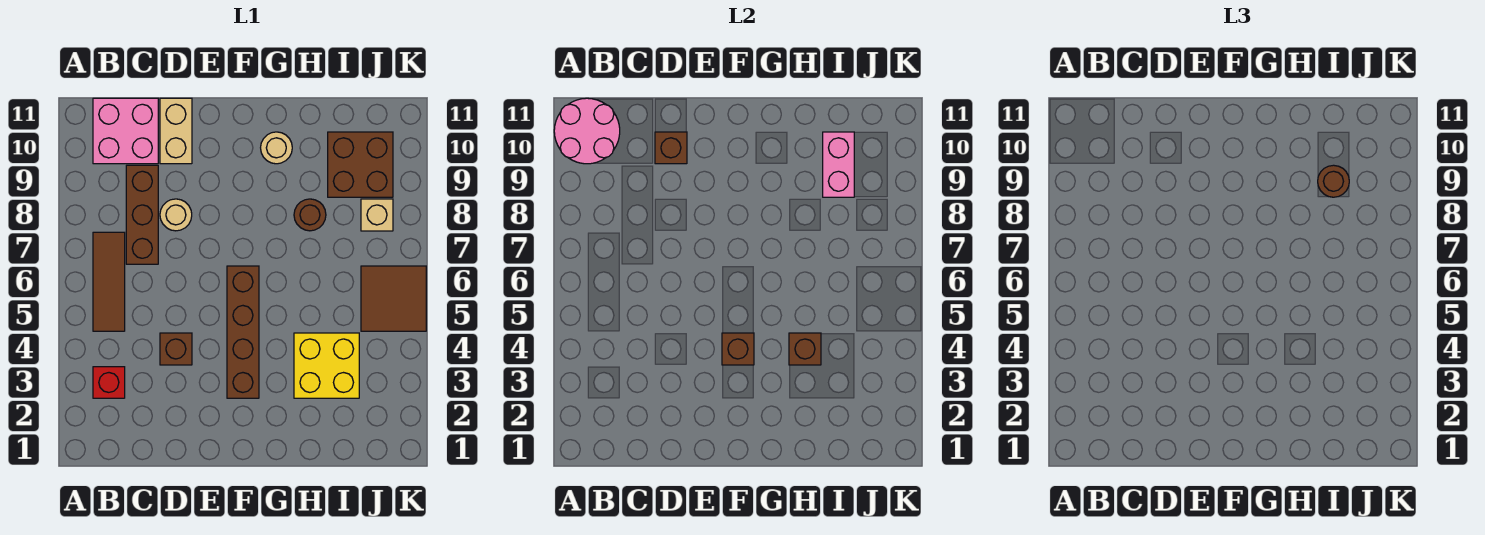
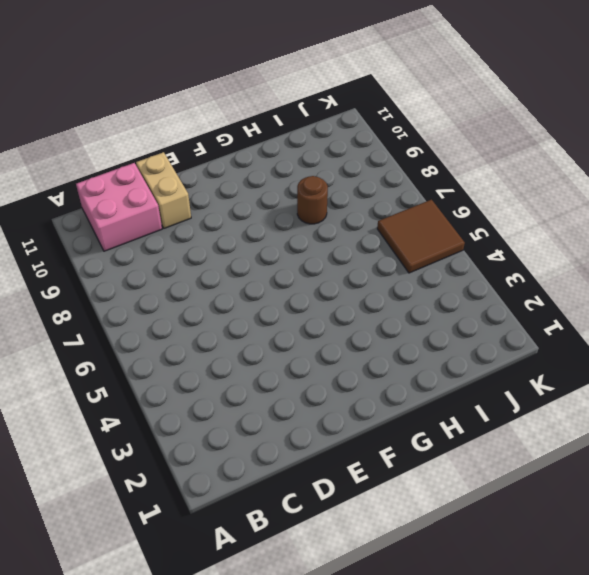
none -> red 1x1 brick [93,367,125,398]
none -> brown 1x3 tile [93,232,125,331]
none -> brown 1x3 brick [126,165,158,264]

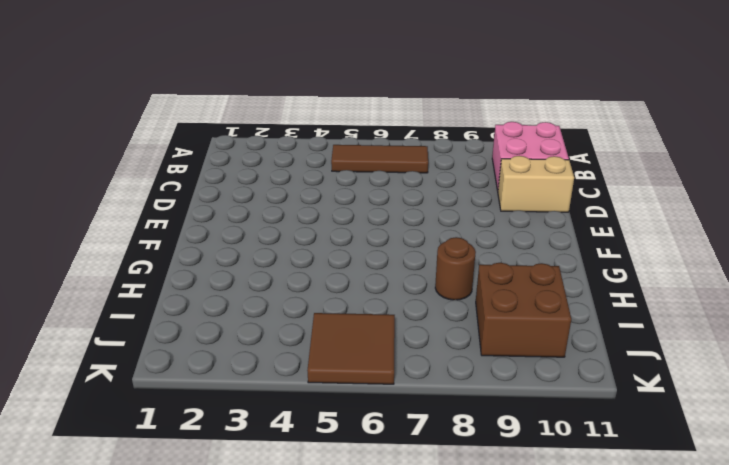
none -> red 1x1 brick [93,367,125,398]
none -> brown 1x3 brick [126,165,158,264]
none -> brown 1x1 brick [160,333,192,365]

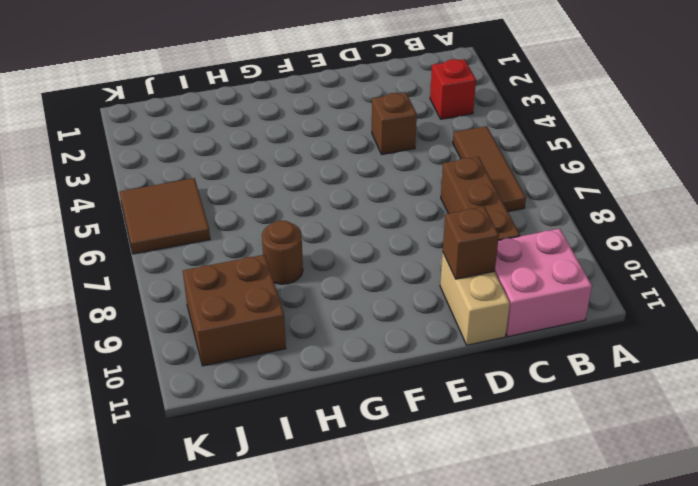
none -> tan 1x1 round brick [160,199,192,231]
none -> brown 1x4 brick [227,266,259,398]
none -> tan 1x1 round brick [261,132,292,164]

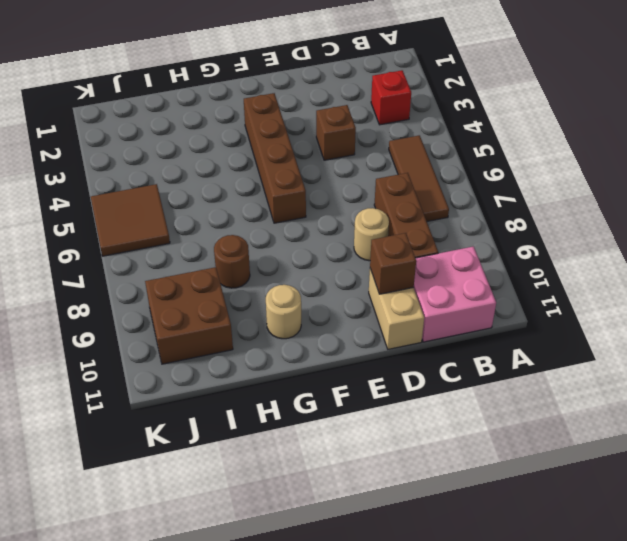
none -> yellow 2x2 brick [294,333,359,398]
none -> tan 1x1 brick [361,199,393,231]
none -> pink 2x2 round brick [554,98,620,164]

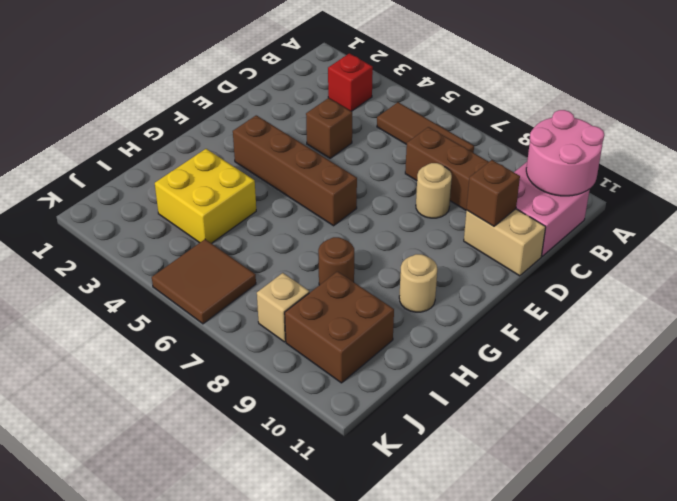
none -> brown 1x1 brick [722,333,754,365]
none -> brown 1x1 brick [789,333,821,365]
none -> pink 1x2 brick [823,132,854,197]

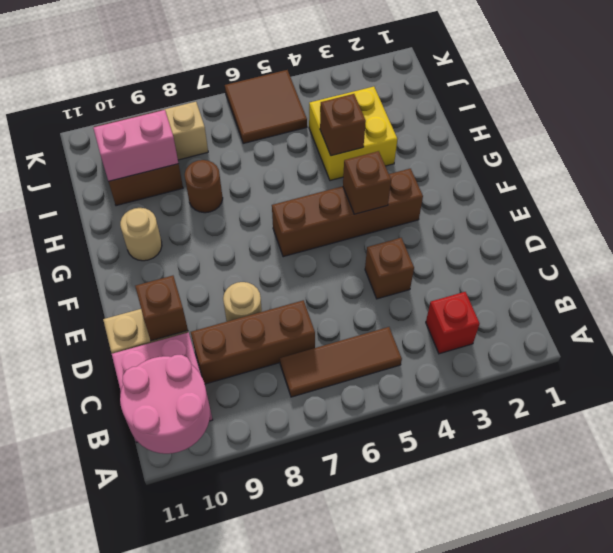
none -> brown 1x1 round brick [1318,165,1349,197]

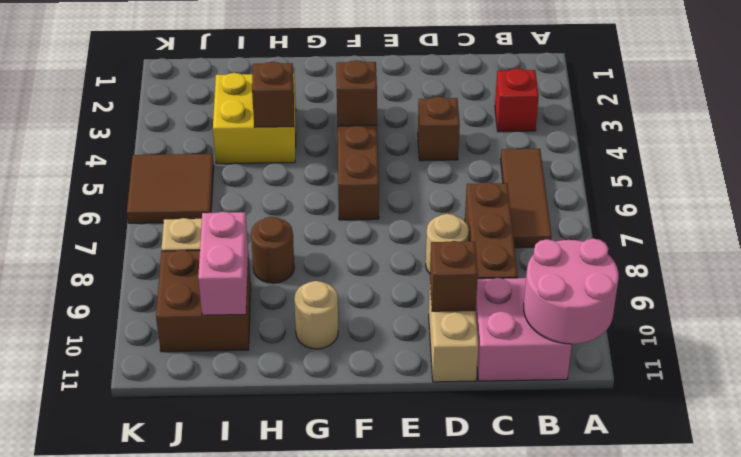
none -> brown 1x1 round brick [1318,165,1349,197]

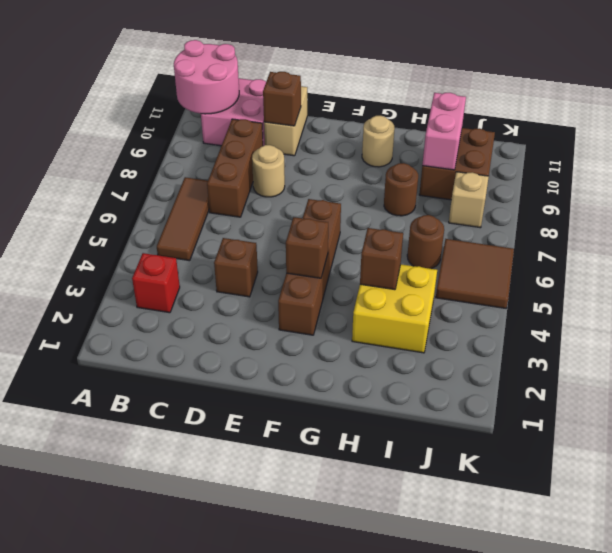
brown 1x1 round brick [407,215,444,269] -> brown 1x1 round brick moved to [1318,165,1349,197]

